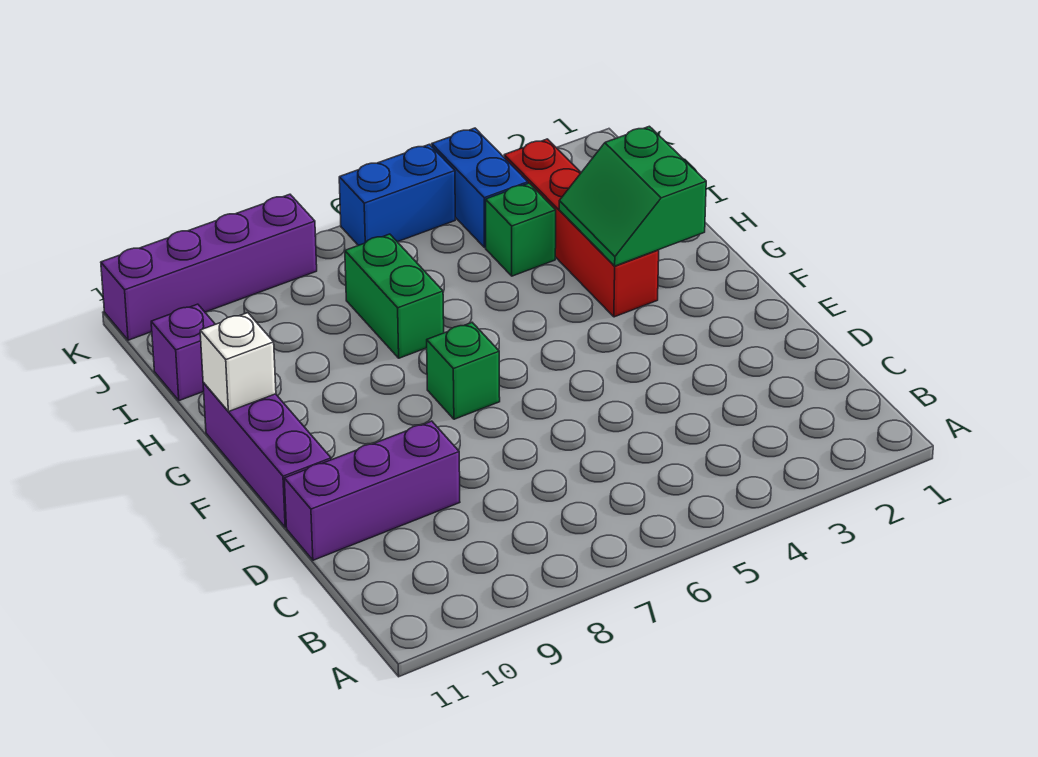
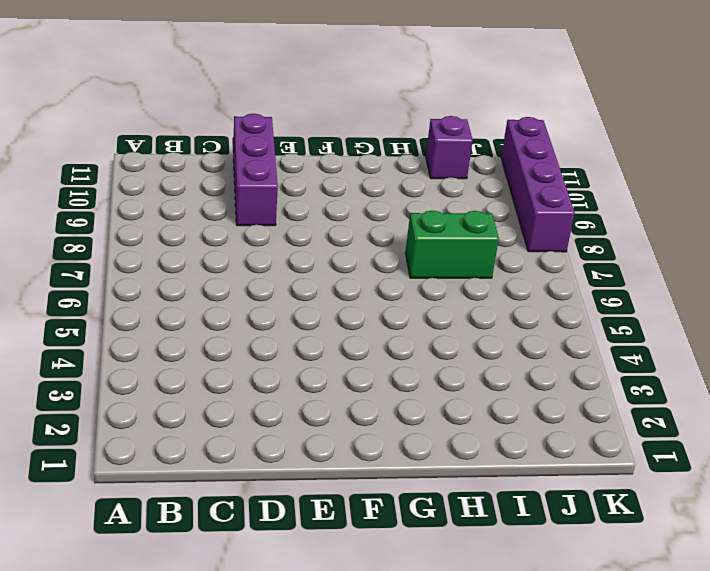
none -> purple 1x3 brick [203,383,331,527]
none -> green 1x1 brick [427,323,500,419]
none -> red 1x4 brick [504,139,659,317]

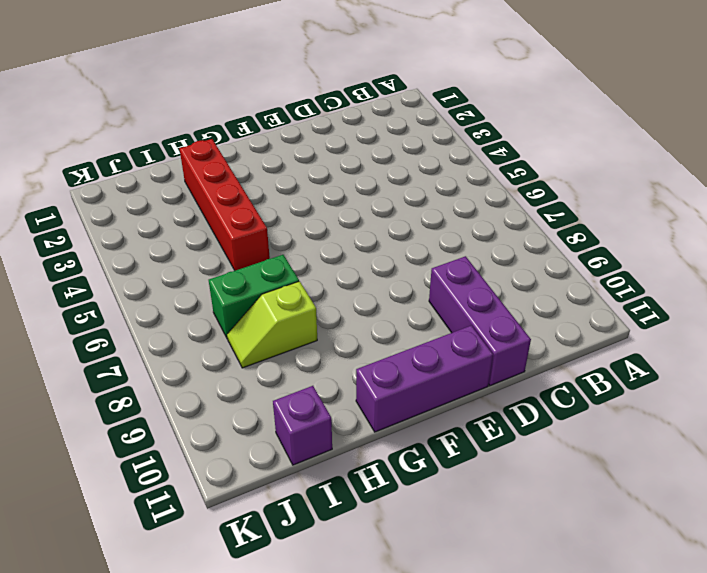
red 1x4 brick [180,139,270,270] -> red 1x4 brick turned to [504,139,659,317]
lime 1x2 slope [227,281,317,368] -> none
none -> green 1x1 brick [427,323,500,419]
none -> green 1x1 brick [486,183,556,276]
none -> blue 1x2 brick [432,128,528,247]

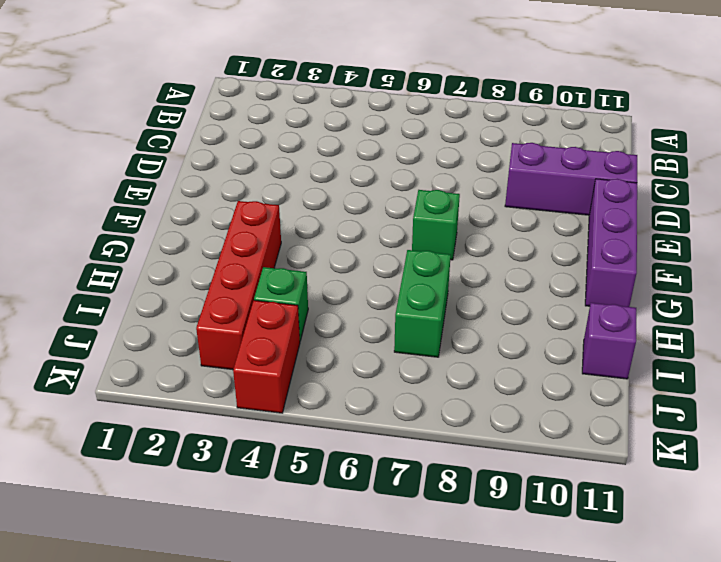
red 1x2 brick [233,300,300,413] -> blue 1x2 brick [432,128,528,247]
none -> blue 1x2 brick [339,144,455,246]
none -> purple 1x4 brick [101,194,317,340]
none -> green 2x2 slope [559,126,706,266]

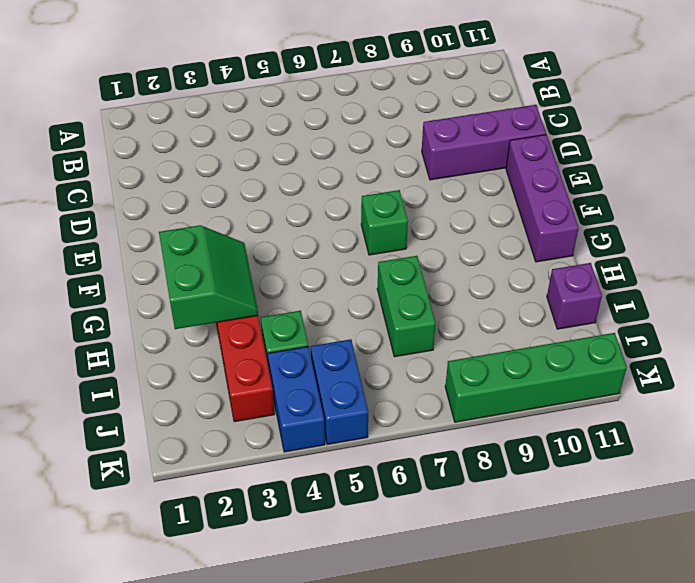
blue 1x2 brick [311,339,368,445] -> blue 1x2 brick turned to [339,144,455,246]
green 1x4 brick [445,333,627,422] -> purple 1x4 brick [101,194,317,340]
none -> white 1x1 brick [200,313,276,412]

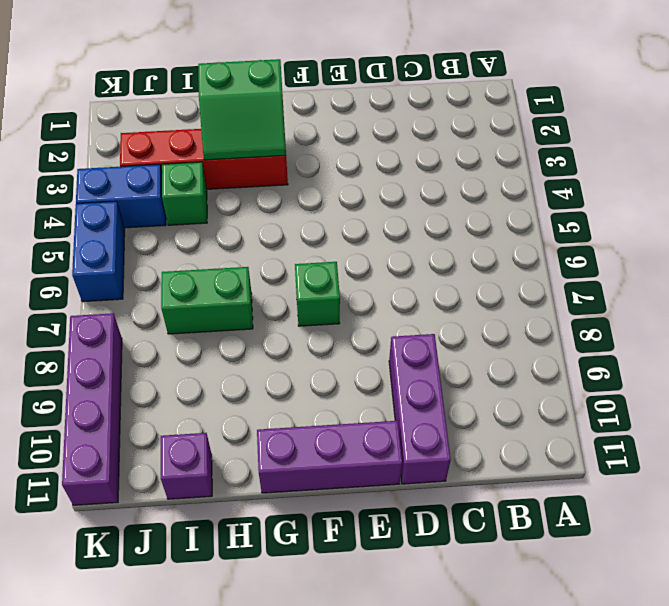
none -> white 1x1 brick [200,313,276,412]

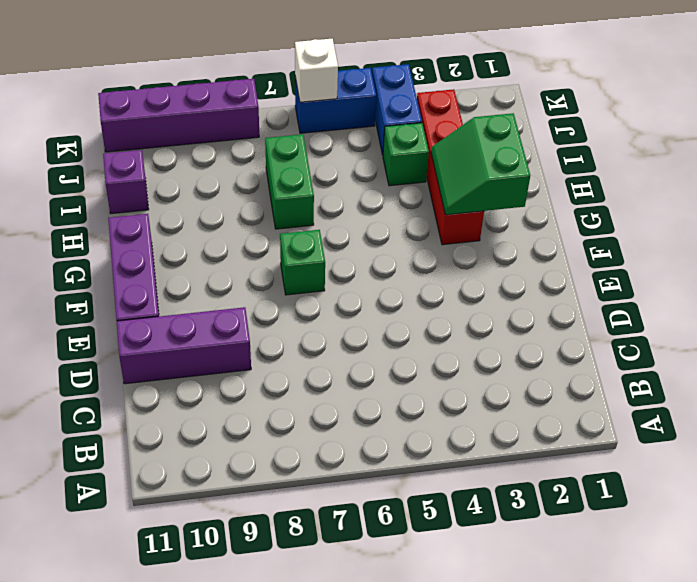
white 1x1 brick [295,39,338,102] -> white 1x1 brick moved to [200,313,276,412]

